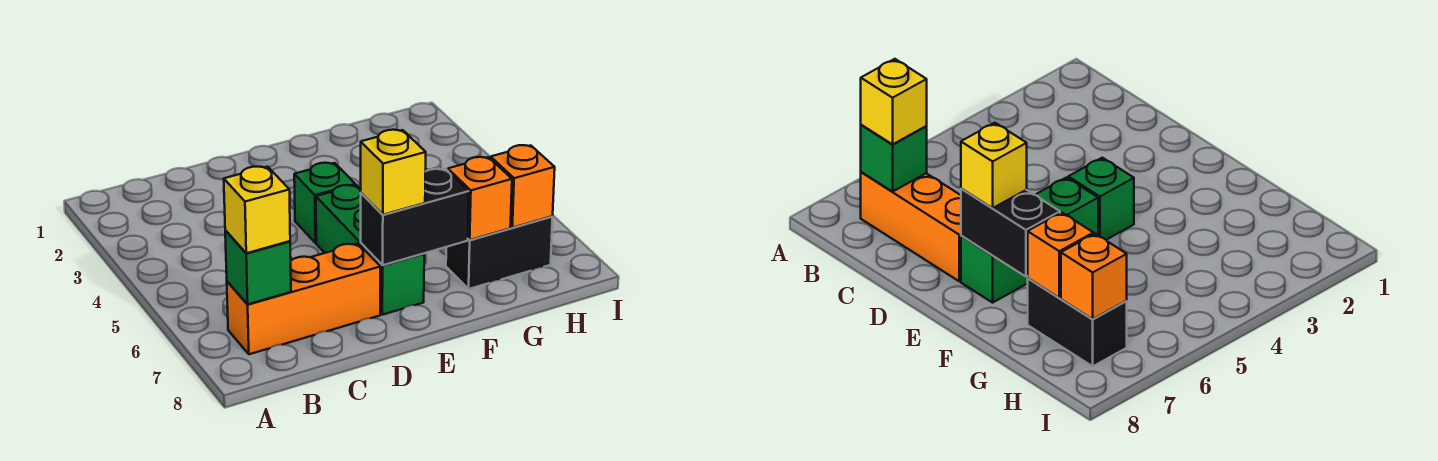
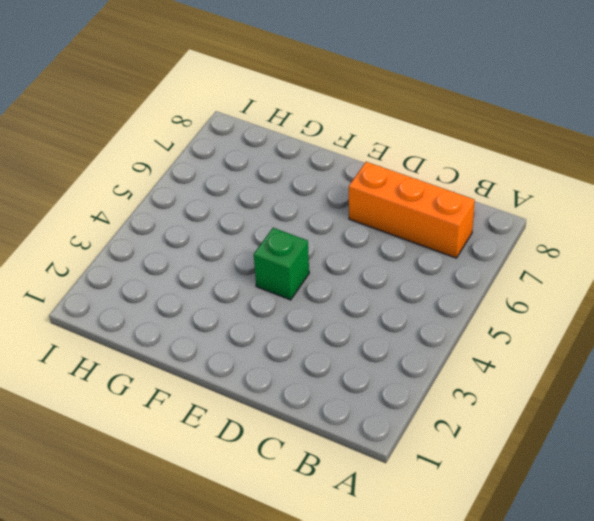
none -> green 1x3 brick [316,185,424,315]
none -> black 1x2 brick [446,216,553,289]

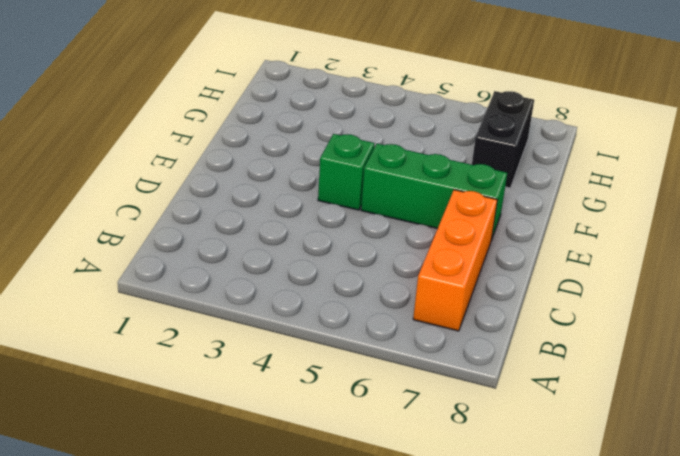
none -> green 1x1 brick [225,231,291,304]
none -> black 1x2 brick [361,169,469,265]

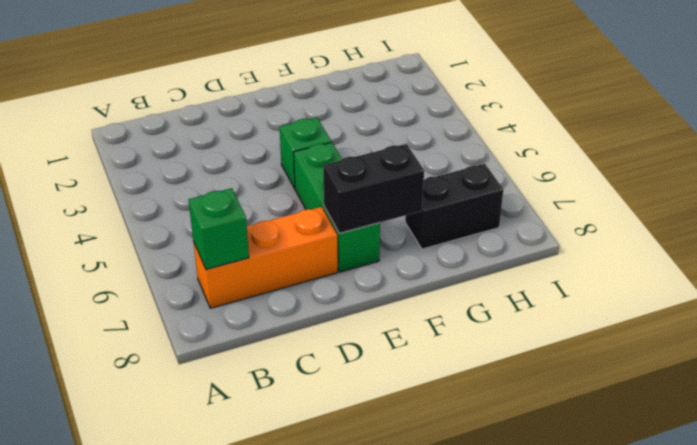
none -> orange 1x1 brick [448,157,512,240]
none -> orange 1x1 brick [491,145,555,228]

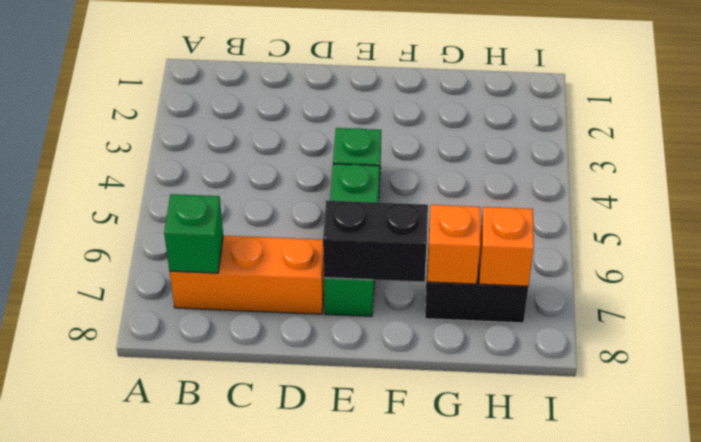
none -> yellow 1x1 brick [224,166,290,253]
none -> yellow 1x1 brick [361,130,426,215]

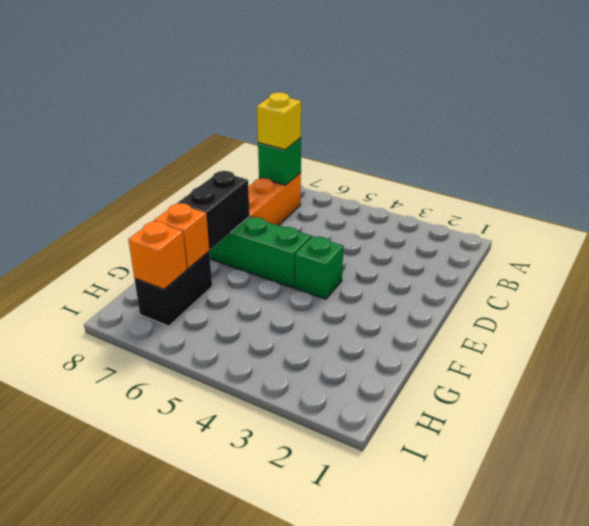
none -> yellow 1x1 brick [361,130,426,215]

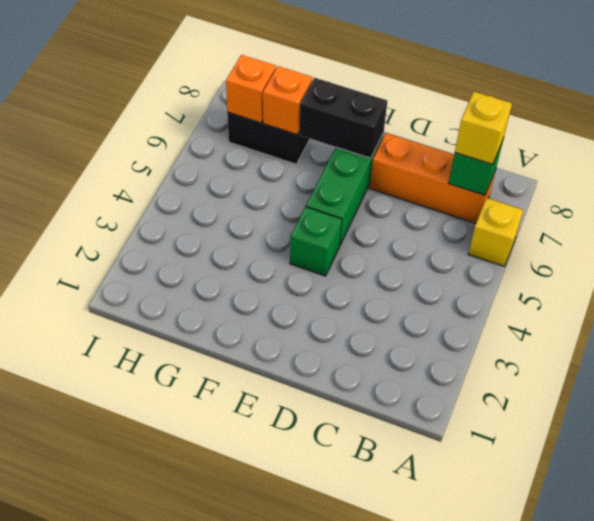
yellow 1x1 brick [468,198,523,267] -> yellow 1x1 brick moved to [361,130,426,215]

